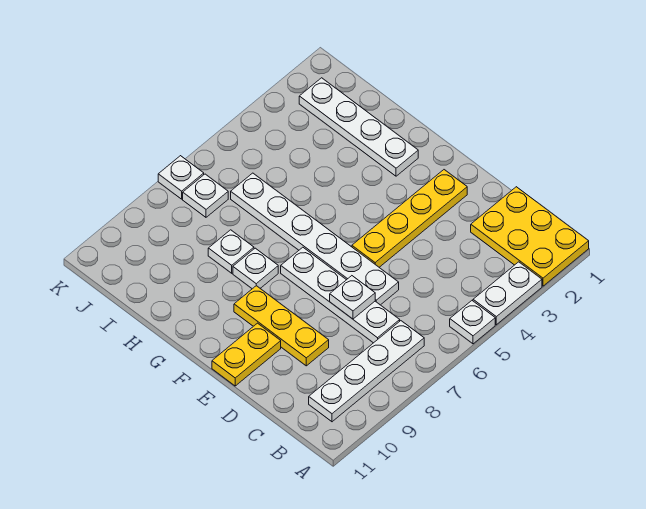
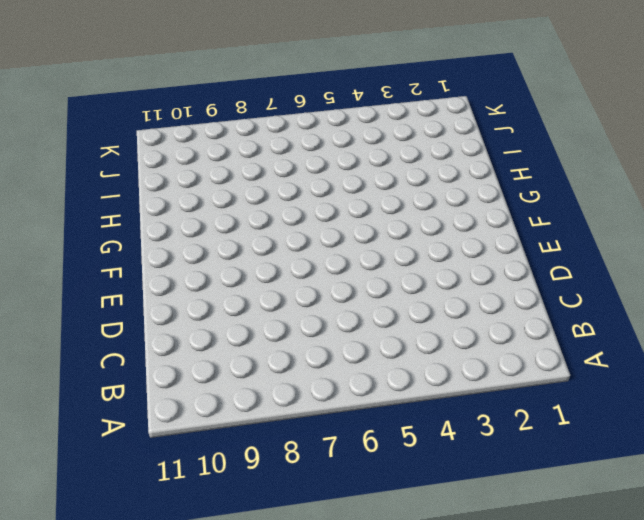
none -> yellow 2x3 plate [471,187,589,286]
none -> white 1x2 plate [473,262,542,325]
none -> white 1x1 plate [450,301,495,344]

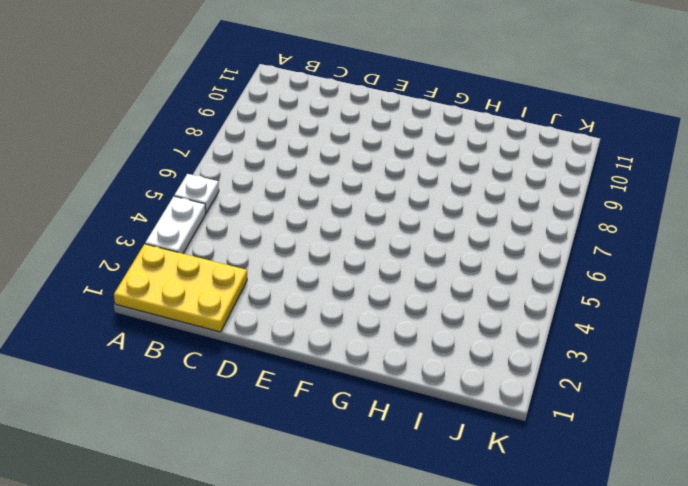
none -> white 1x4 plate [309,321,424,422]
none -> white 1x4 plate [281,247,400,343]
none -> white 1x6 plate [231,173,399,305]

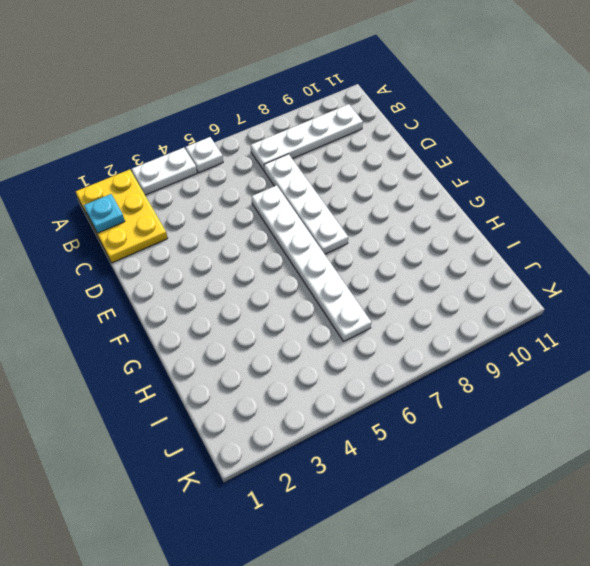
cyan 1x1 plate [84,194,125,233] -> none
none -> yellow 1x3 plate [234,286,329,366]
none -> yellow 1x4 plate [352,170,467,267]
none -> yellow 1x2 plate [212,323,281,386]

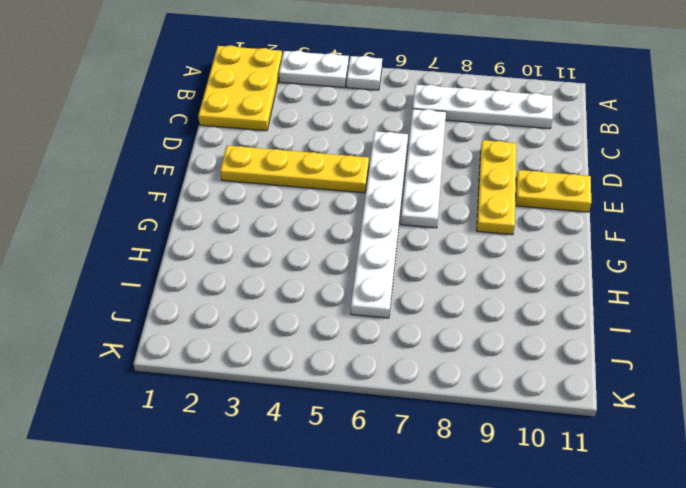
none -> white 1x4 plate [299,78,418,176]
none -> white 1x1 plate [233,248,278,289]
none -> white 1x1 plate [208,230,254,273]

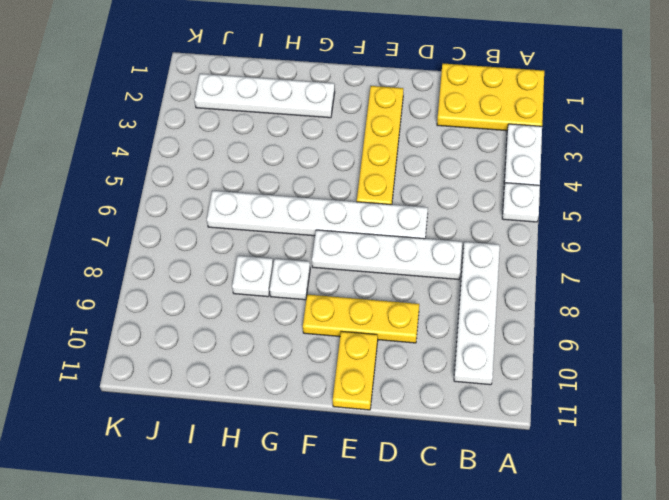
none -> white 1x1 plate [183,174,228,217]
none -> white 1x1 plate [158,156,204,199]
none -> white 1x1 plate [330,276,375,319]

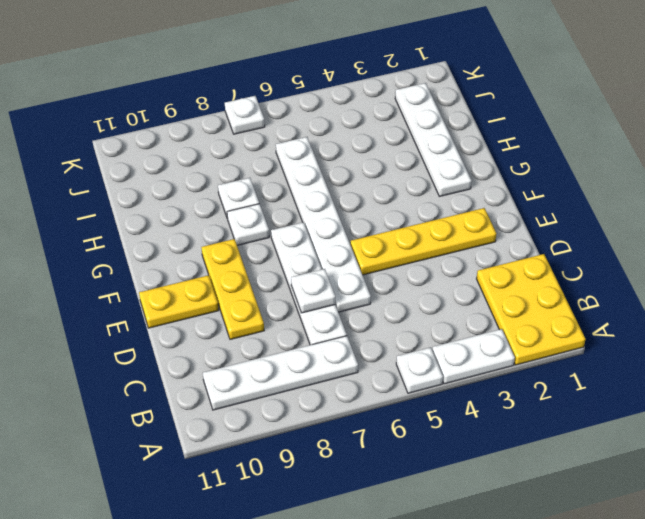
none -> white 1x1 plate [183,174,228,217]

